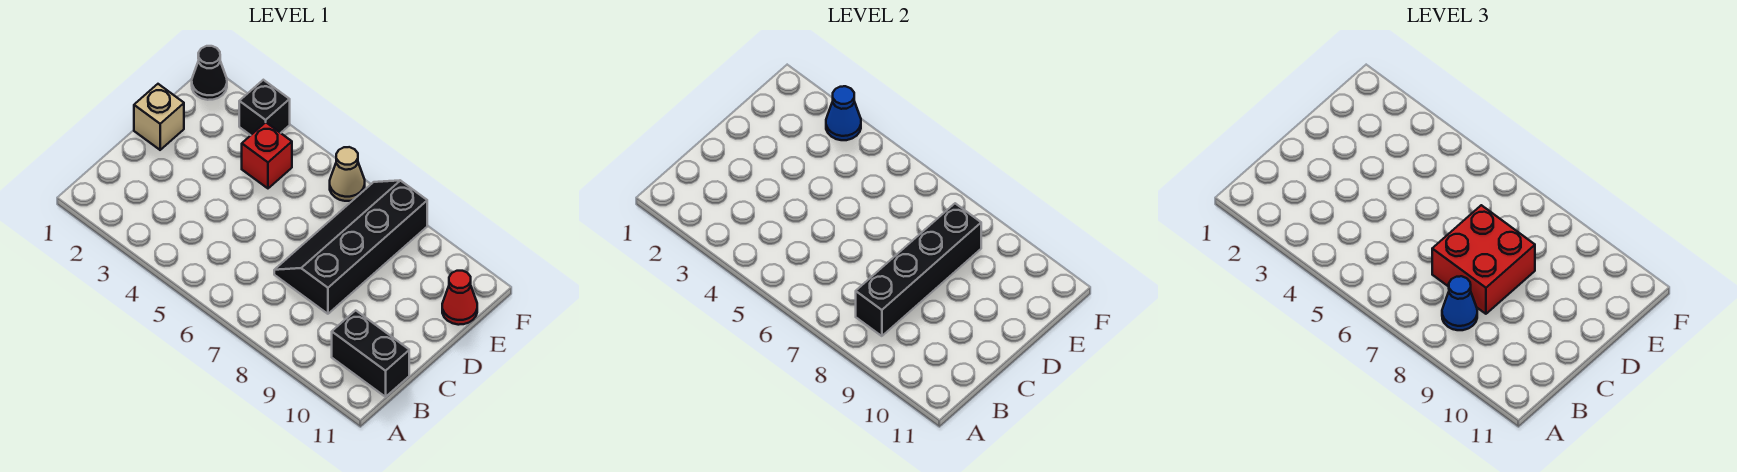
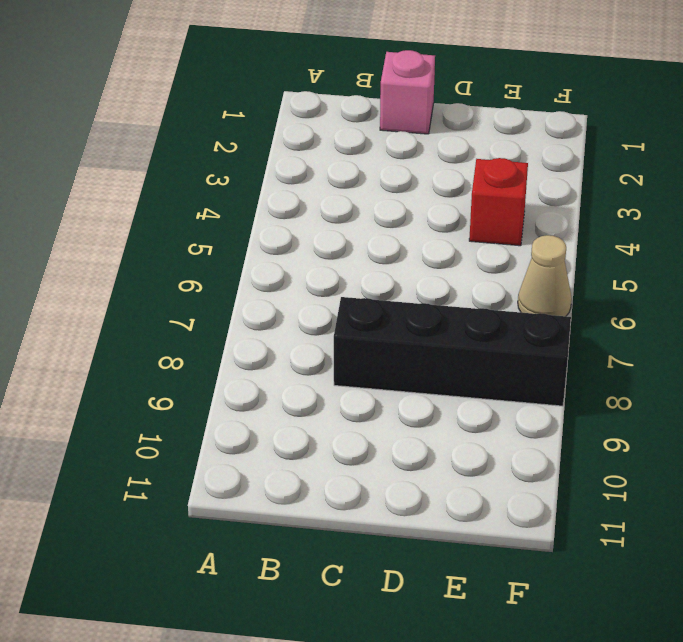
pink 1x1 brick [380,50,435,134] -> none
none -> black 1x2 brick [332,310,409,397]
none -> tan 1x1 brick [134,84,184,150]
none -> red 1x1 cone [442,271,477,325]

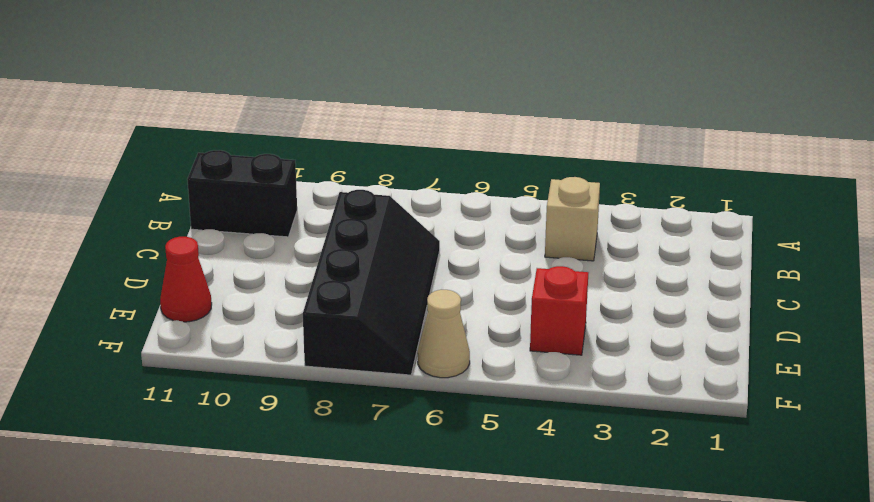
tan 1x1 brick [545,177,600,261] -> tan 1x1 brick moved to [134,84,184,150]
none -> black 1x1 cone [192,46,227,100]
none -> black 1x1 brick [239,80,290,135]
none -> black 1x4 brick [856,203,981,336]

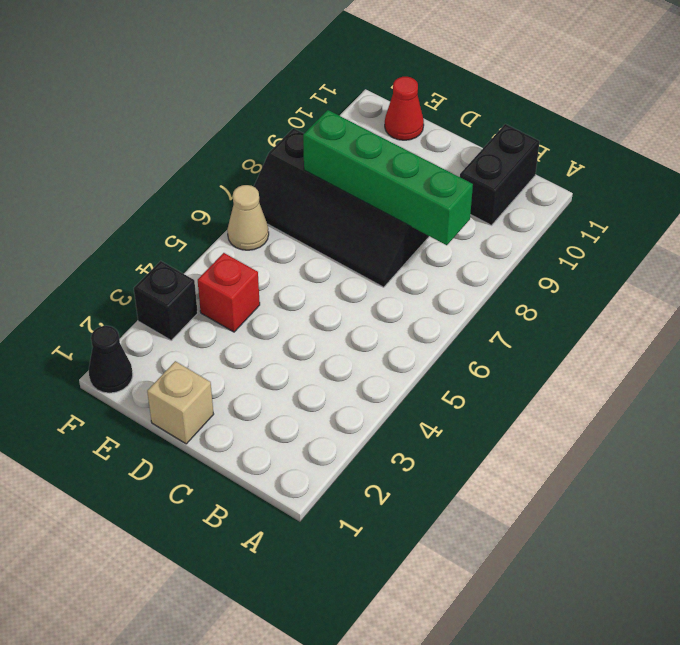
green 1x4 brick [303,110,473,245] -> black 1x4 brick [856,203,981,336]
none -> blue 1x1 cone [826,86,861,140]
none -> blue 1x1 cone [1442,276,1477,330]
none -> red 2x2 brick [1432,205,1535,314]

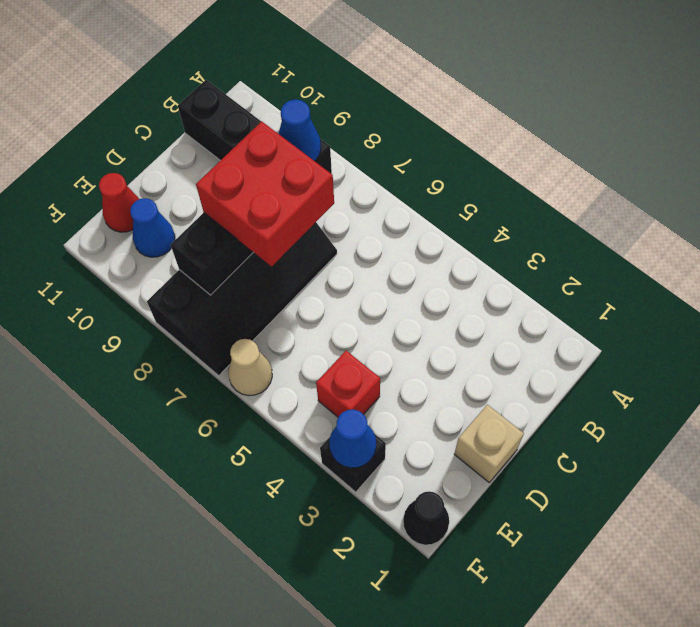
blue 1x1 cone [130,198,175,257] -> none

